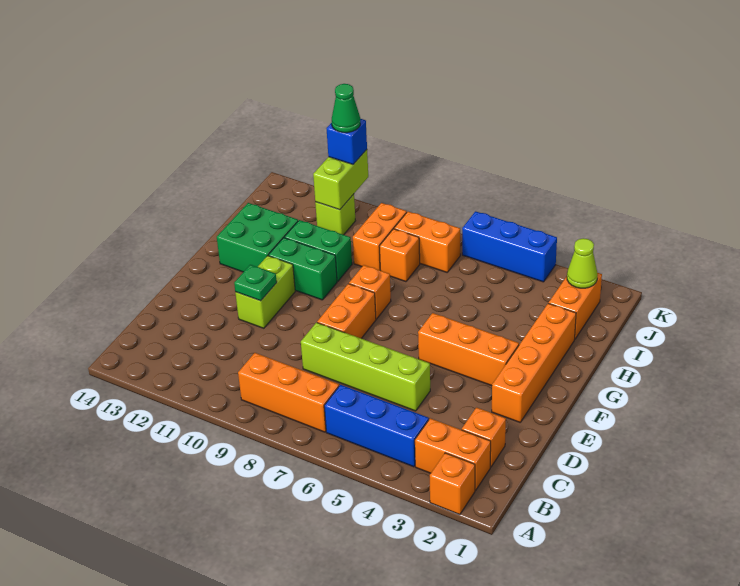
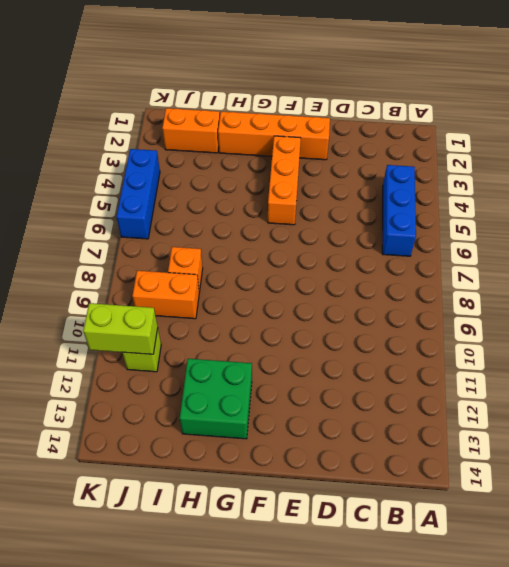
none -> orange 1x1 brick [430,453,475,515]
none -> orange 1x2 brick [415,418,491,491]
none -> orange 1x3 brick [238,353,339,432]

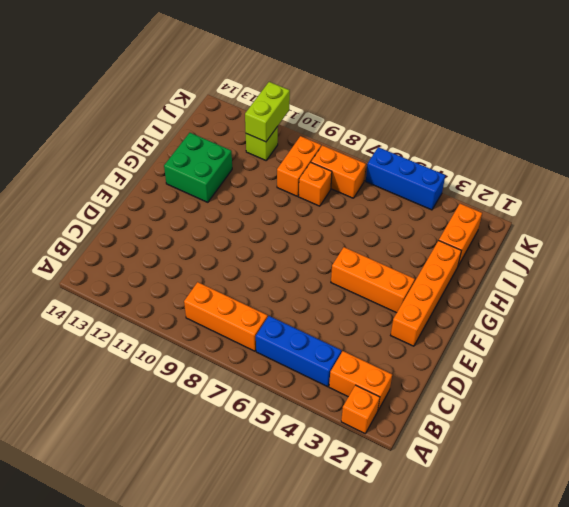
none -> orange 1x1 brick [462,407,506,467]
none -> lime 1x4 brick [301,323,430,411]
none -> orange 1x2 brick [317,284,376,338]

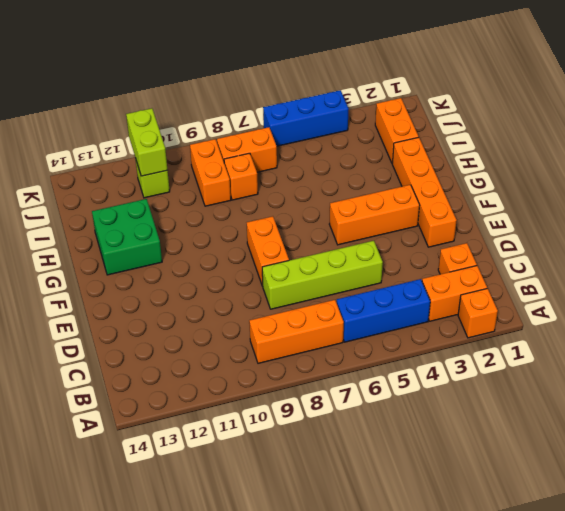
none -> lime 1x2 brick [235,256,295,328]
none -> orange 1x1 brick [349,265,391,319]
none -> green 1x2 brick [269,238,337,300]

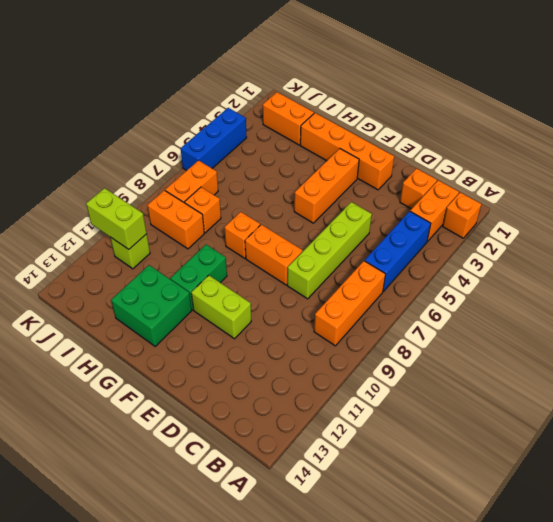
none -> green 1x2 brick [284,220,352,282]
none -> green 1x1 plate [234,265,277,301]
none -> lime 1x1 cone [567,238,597,288]

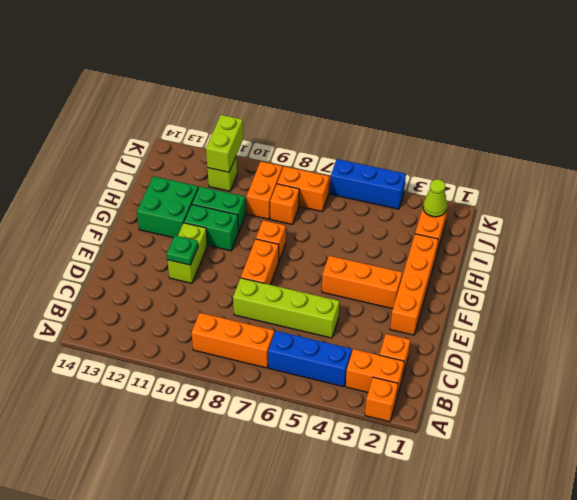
none -> blue 1x1 brick [327,119,367,164]
none -> green 1x1 cone [332,84,360,133]

